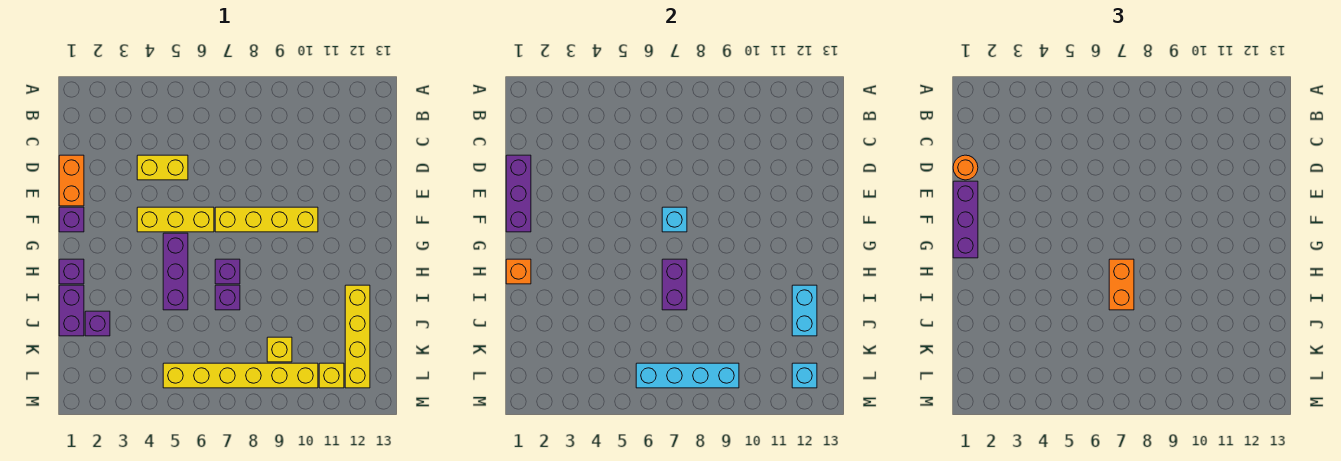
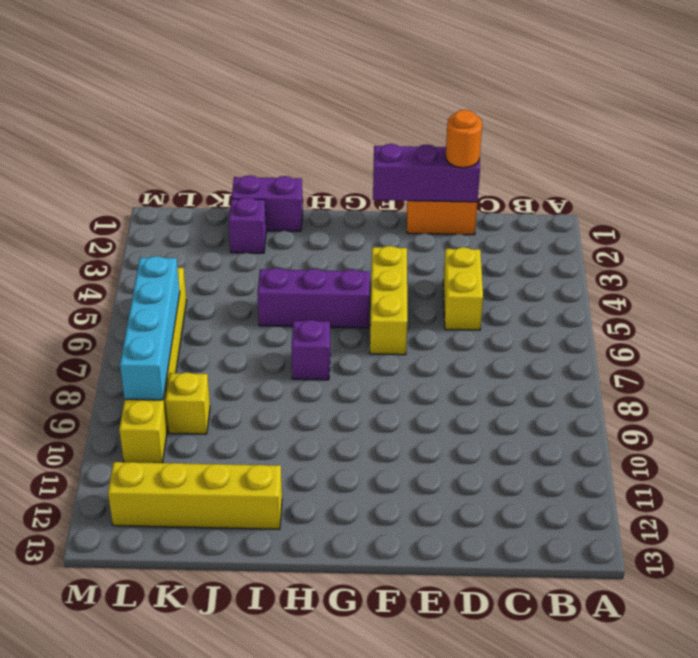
none -> purple 1x1 brick [59,207,84,232]
none -> yellow 1x4 brick [215,207,318,232]
none -> purple 1x1 brick [59,259,84,284]

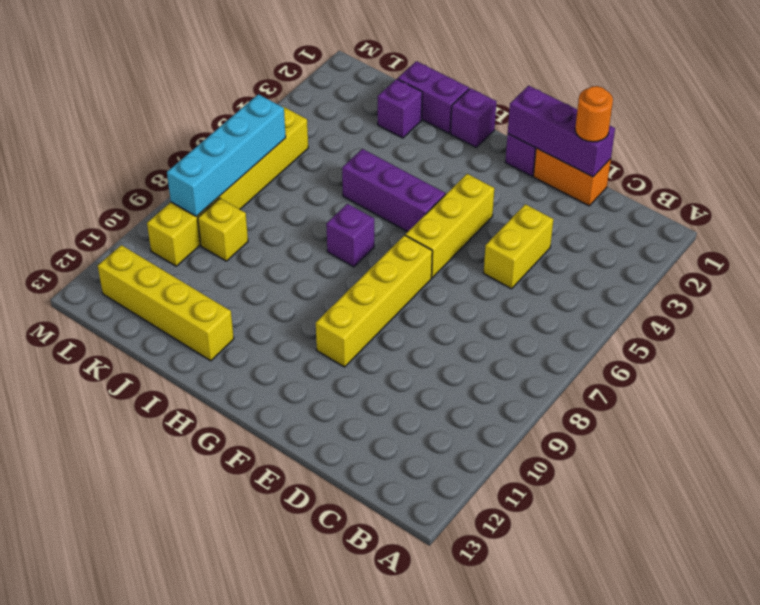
none -> purple 1x1 brick [215,285,240,310]
none -> yellow 1x1 brick [319,363,344,388]
none -> cyan 1x1 brick [662,207,687,232]

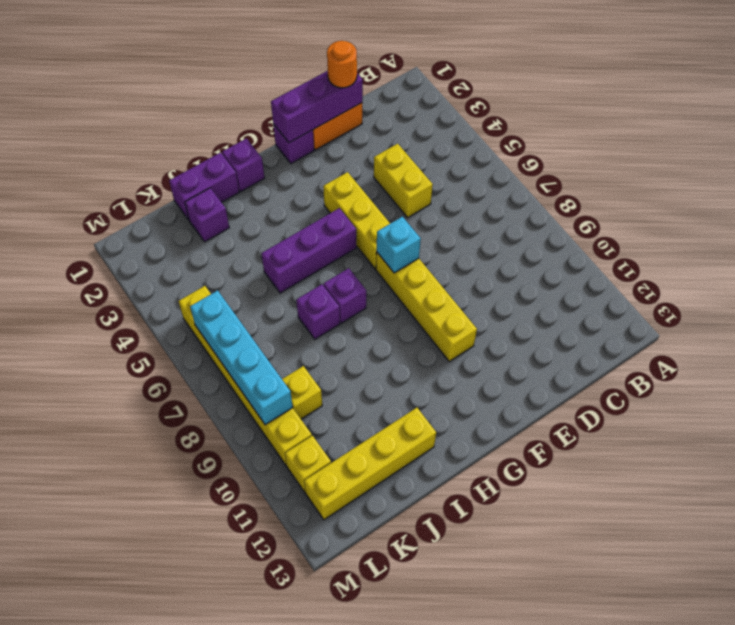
none -> orange 1x1 brick [506,259,531,284]
none -> purple 1x2 brick [662,259,687,310]
none -> cyan 1x2 brick [792,285,817,336]

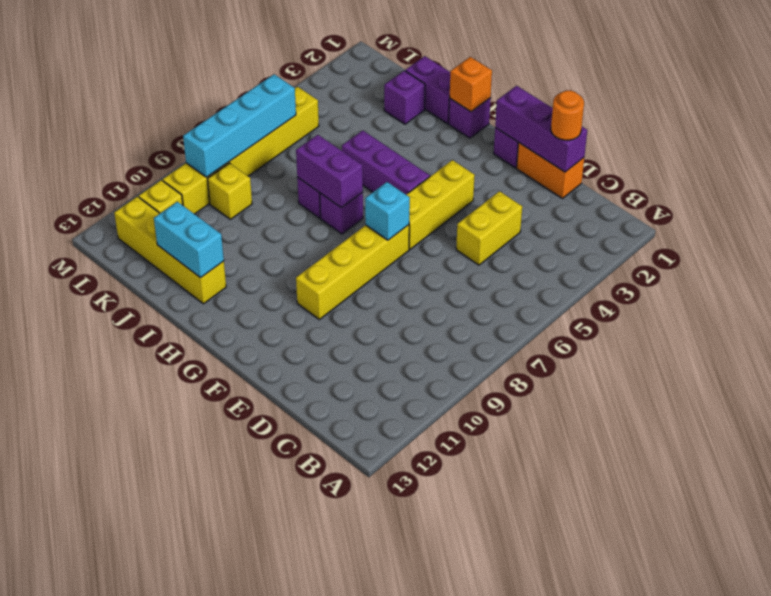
none -> cyan 1x1 brick [792,363,817,388]
none -> purple 1x3 brick [953,181,978,258]
none -> orange 1x2 brick [1109,259,1134,310]

